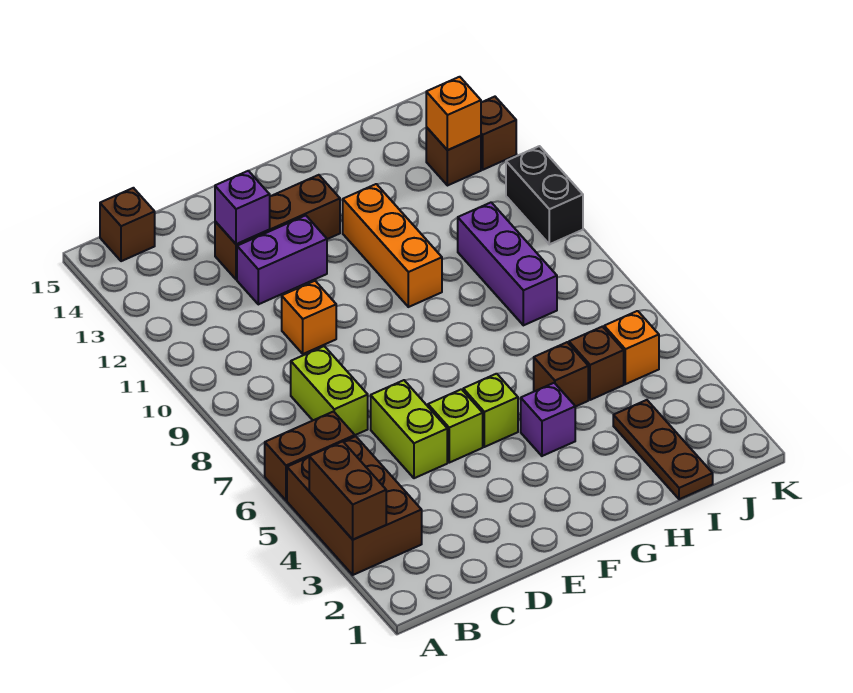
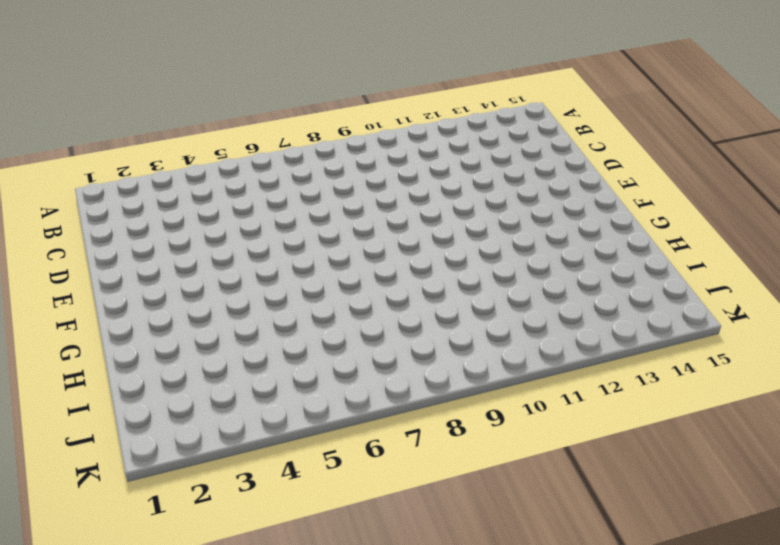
none -> brown 2x3 brick [287,436,422,575]
none -> brown 1x2 brick [265,412,355,500]
none -> brown 1x1 brick [100,188,155,261]

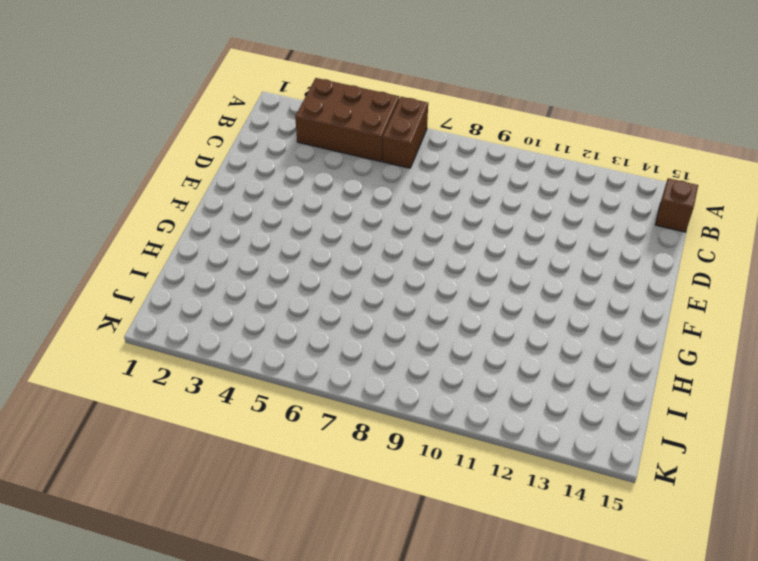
none -> lime 1x2 brick [291,346,368,435]
none -> lime 1x2 brick [371,380,447,478]
none -> orange 1x1 brick [282,281,336,354]

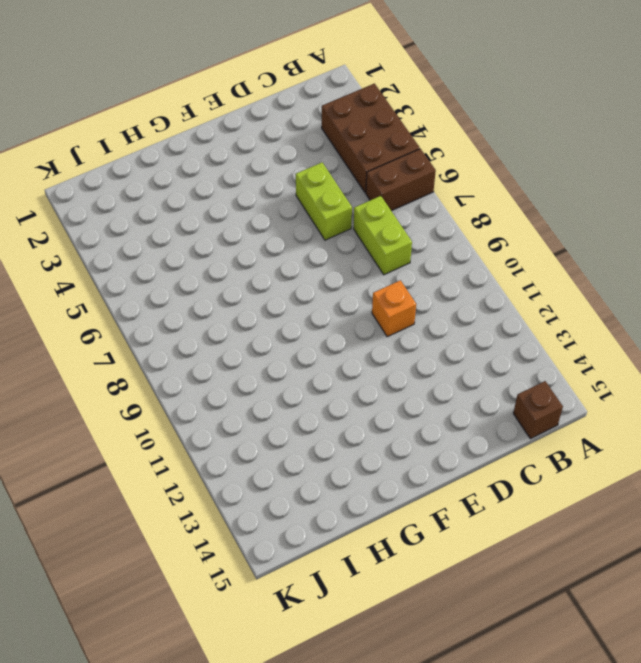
none -> purple 1x2 brick [237,215,327,304]
none -> brown 1x3 brick [215,175,340,280]
none -> lime 1x1 brick [428,389,483,463]

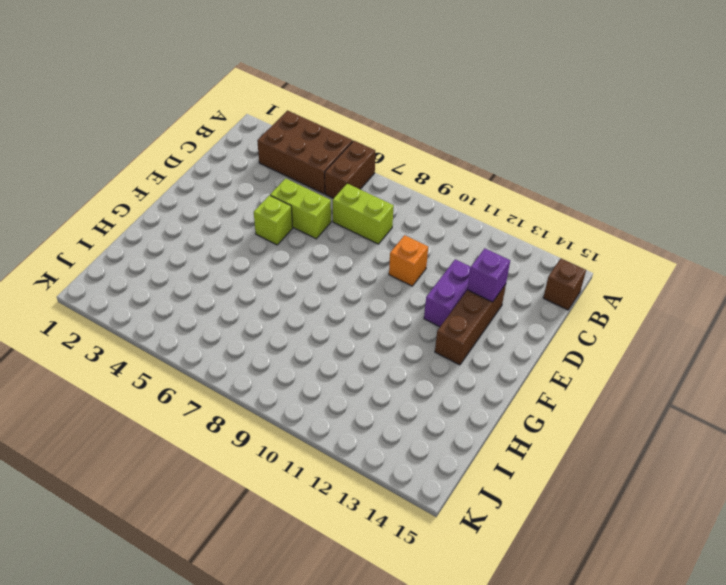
none -> lime 1x1 brick [463,374,518,447]
none -> purple 1x1 brick [521,383,575,456]
none -> orange 1x3 brick [343,184,442,307]

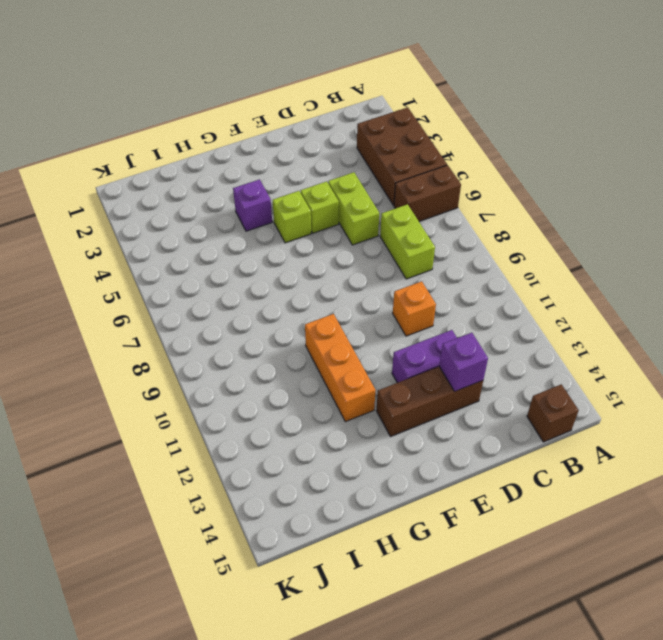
none -> brown 1x1 brick [534,342,588,407]
none -> brown 1x3 plate [613,400,713,499]
none -> brown 1x1 brick [569,327,624,400]

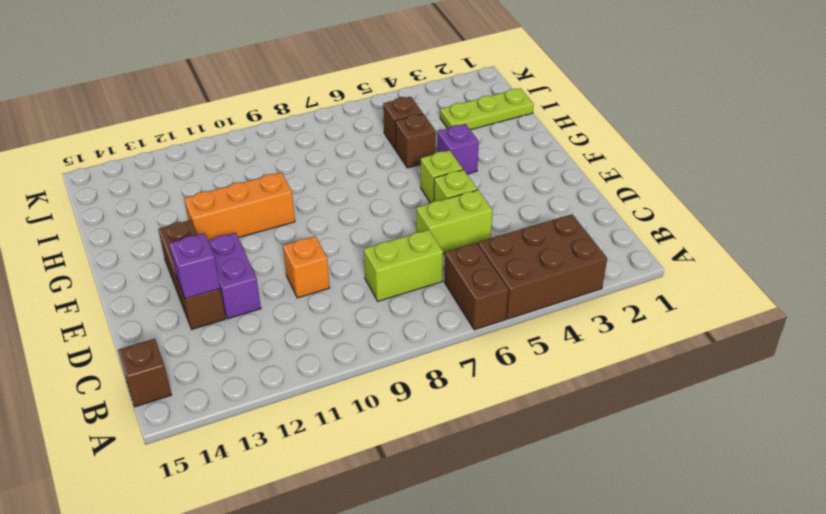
lime 1x3 plate [440,88,534,130] -> brown 1x3 plate [613,400,713,499]
none -> purple 1x3 brick [458,202,557,325]
none -> orange 1x1 brick [604,311,659,384]
none -> brown 1x1 brick [426,127,481,186]

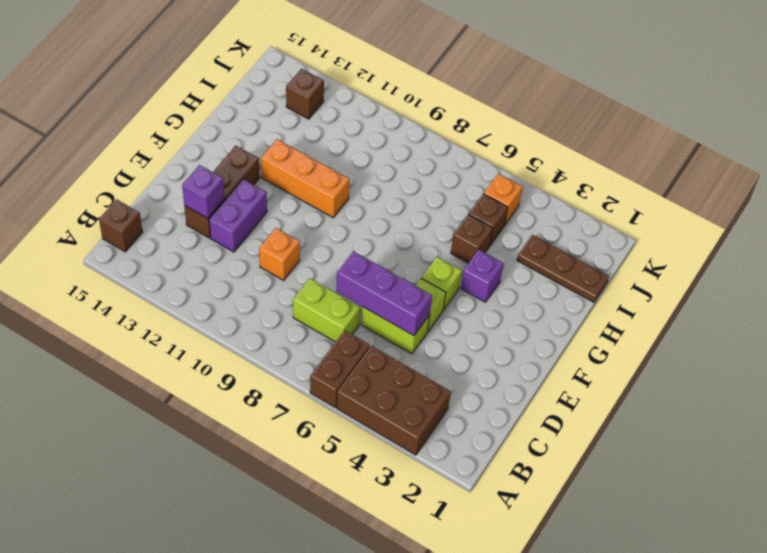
purple 1x3 brick [336,251,432,336] -> purple 1x3 brick moved to [458,202,557,325]
none -> black 1x2 brick [506,146,583,244]
none -> brown 1x1 brick [481,97,516,170]
none -> brown 1x2 brick [309,441,386,540]

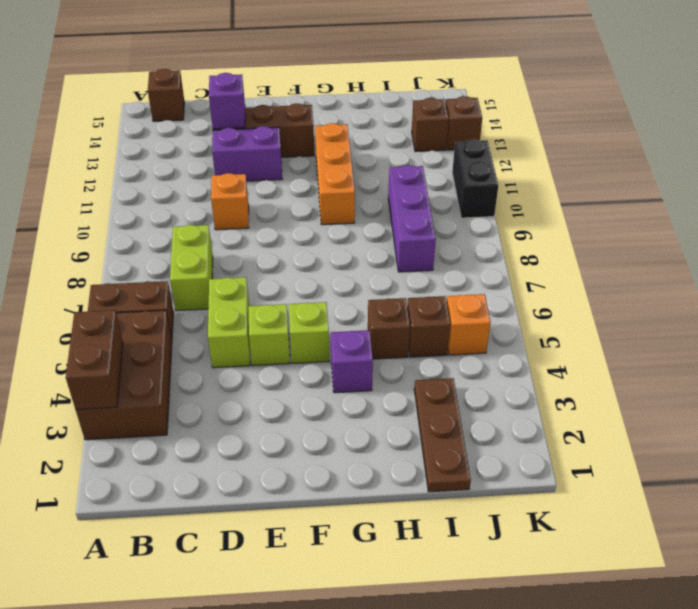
none -> orange 1x1 brick [426,77,481,150]

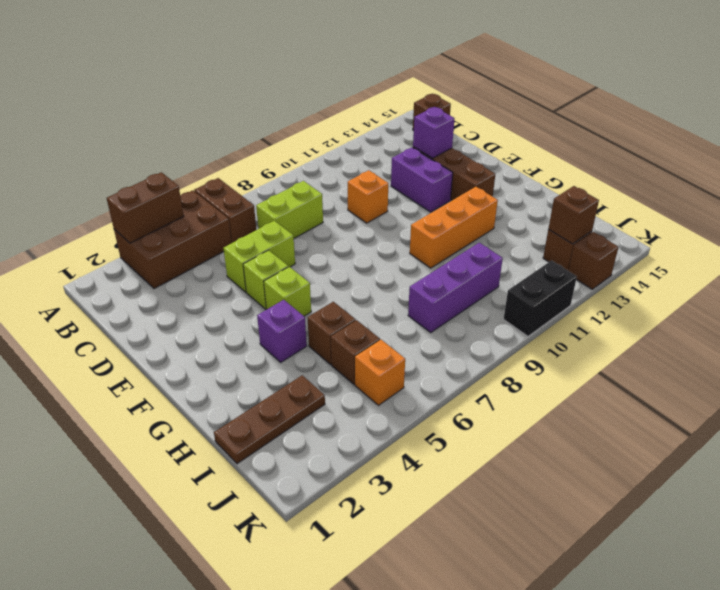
brown 1x1 brick [548,186,599,244] -> orange 1x1 brick [426,77,481,150]

